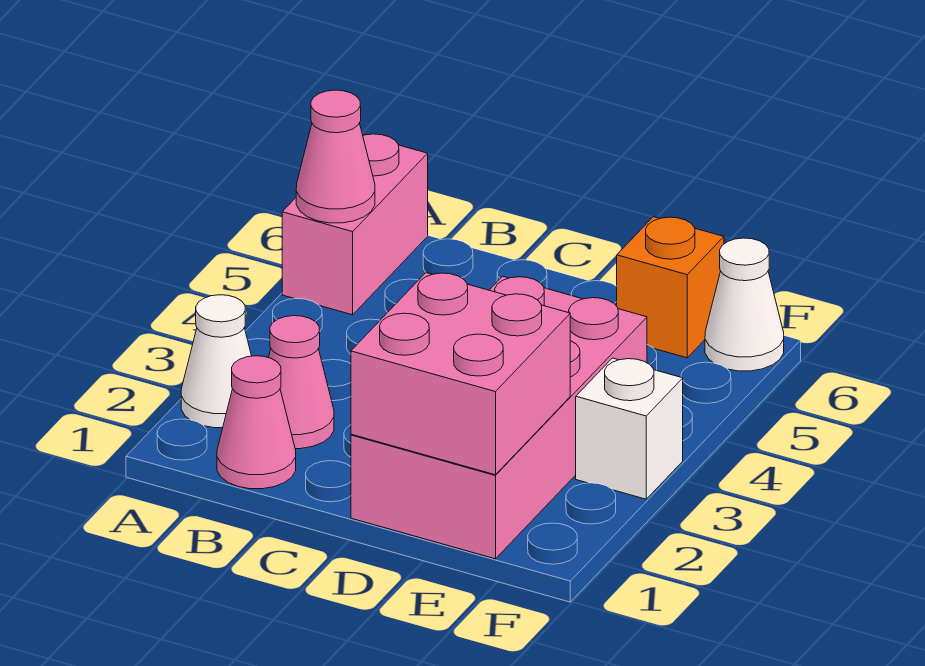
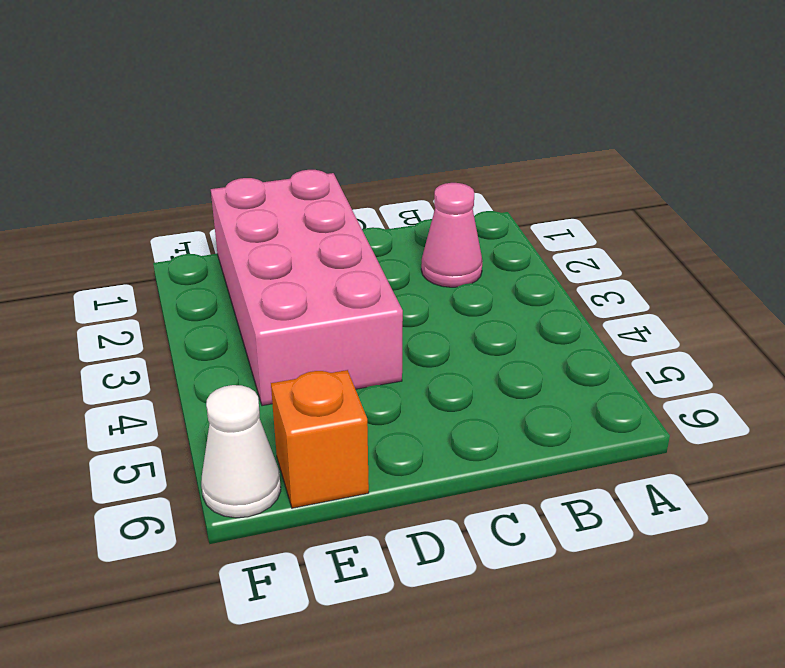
none -> white 1x1 cone [181,295,251,428]
none -> pink 1x2 brick [282,134,428,315]

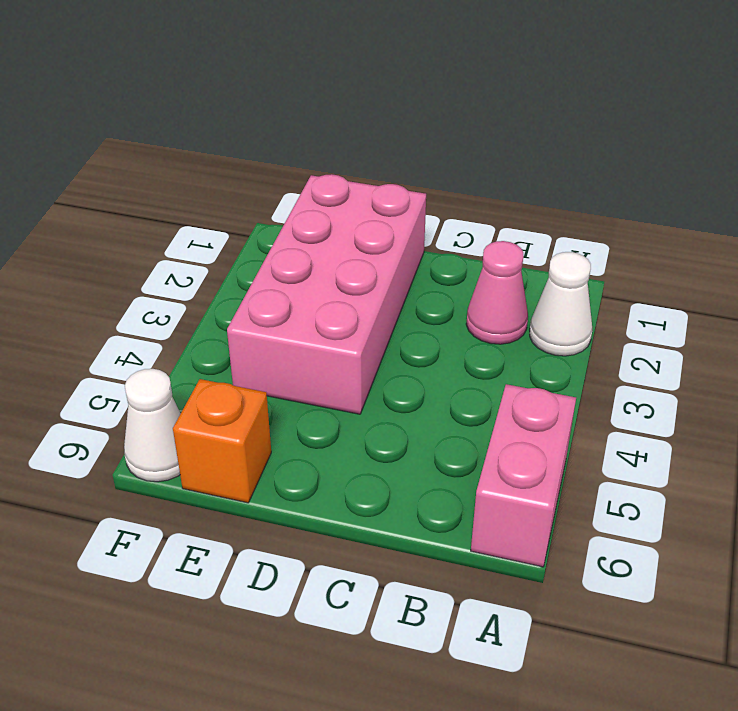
none -> pink 1x1 cone [217,356,296,489]
none -> white 1x1 brick [576,358,683,499]

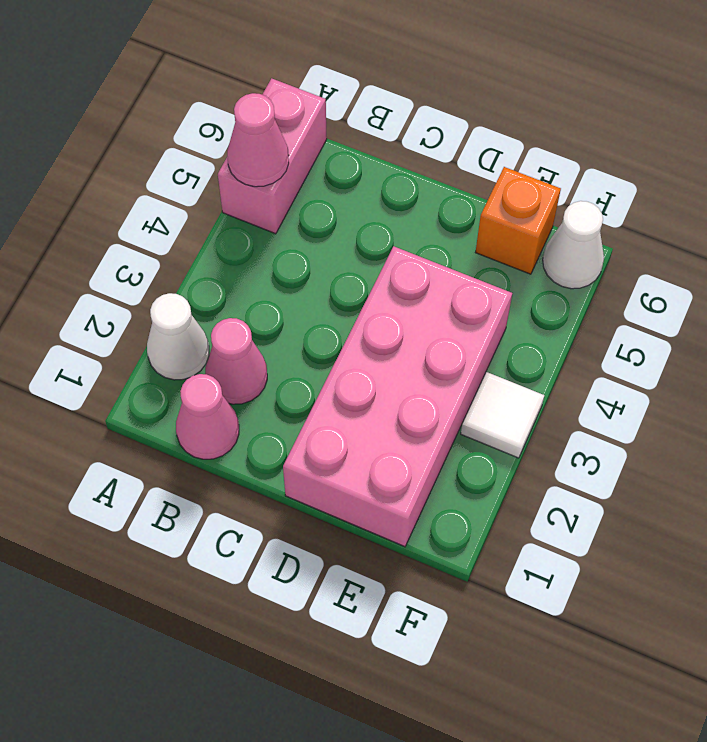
white 1x1 tile [461,372,544,458] -> white 1x1 brick [576,358,683,499]
none -> pink 2x2 brick [351,273,570,475]

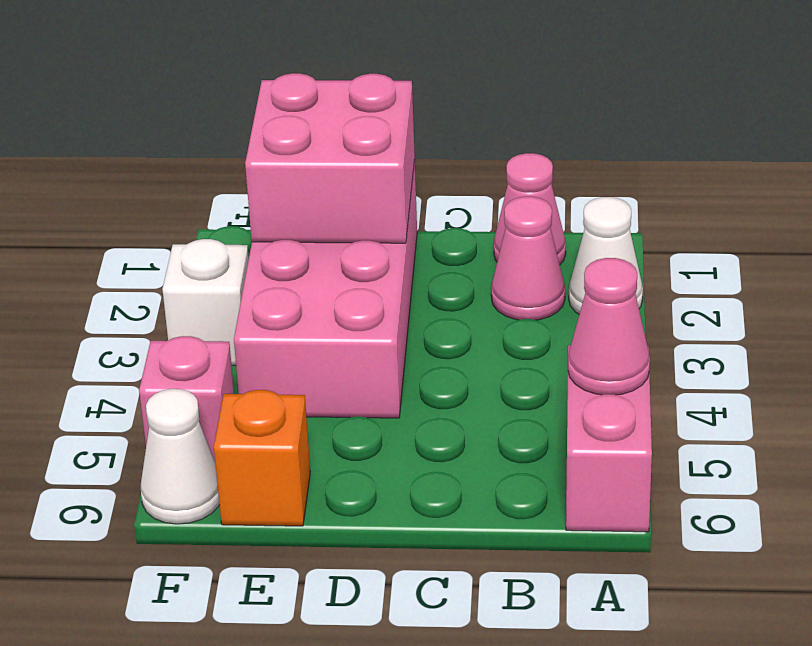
pink 1x1 brick [139,336,234,461] -> none

